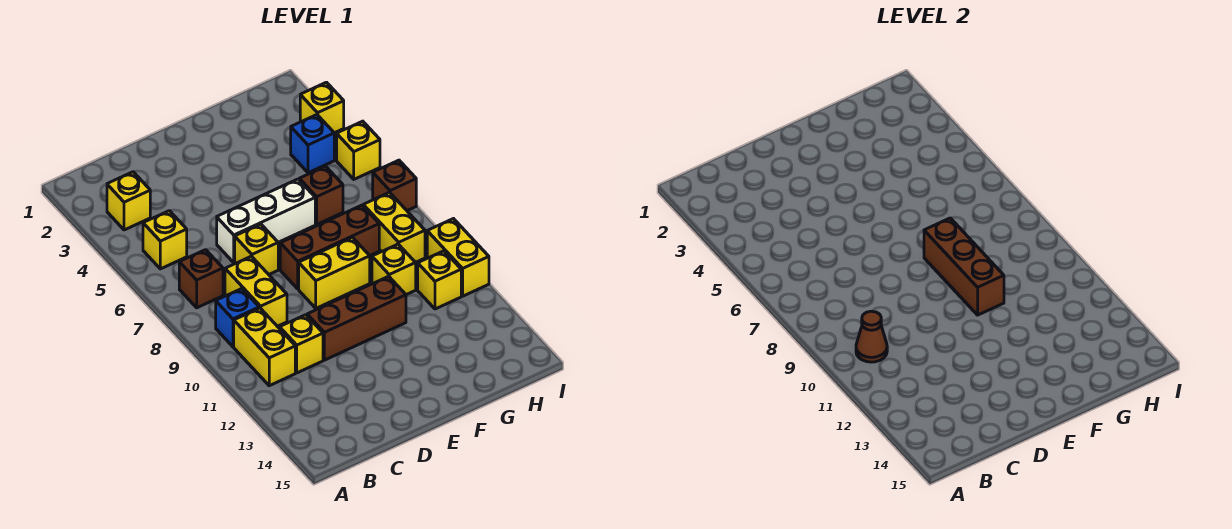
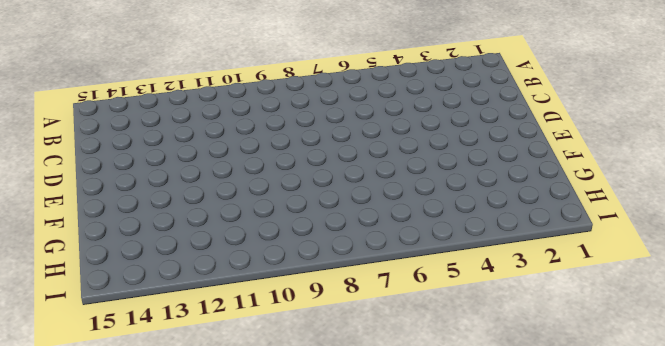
none -> yellow 1x1 brick [107,172,150,230]
none -> yellow 1x1 brick [143,211,187,269]
none -> brown 1x1 brick [179,250,223,308]

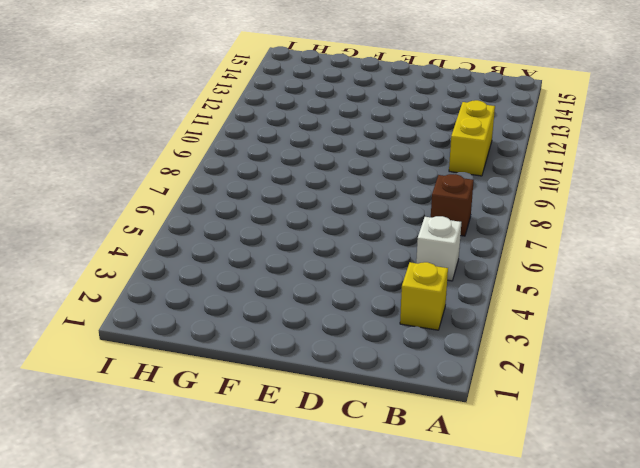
white 1x1 brick [416,216,461,281] -> yellow 1x1 brick [143,211,187,269]
none -> blue 1x1 brick [216,289,259,347]
none -> yellow 1x2 brick [225,256,287,326]
none -> yellow 1x1 brick [280,315,323,373]

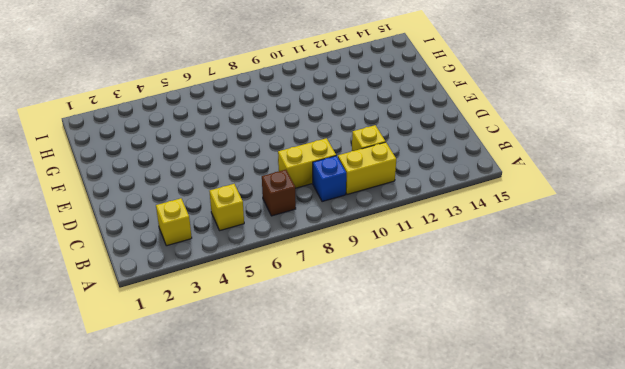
none -> white 1x3 brick [217,179,315,263]
none -> yellow 1x1 brick [235,224,278,274]
none -> brown 1x3 brick [307,276,406,360]

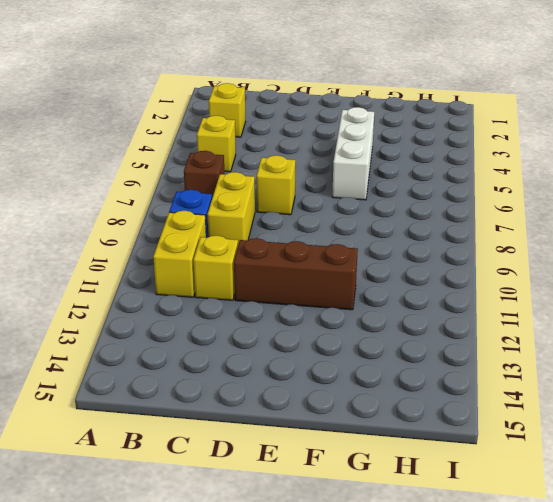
white 1x3 brick [332,107,374,200] -> white 1x3 brick turned to [217,179,315,263]
none -> brown 1x3 brick [280,205,379,289]
none -> yellow 1x2 brick [299,237,370,308]
none -> brown 1x1 brick [299,166,343,224]

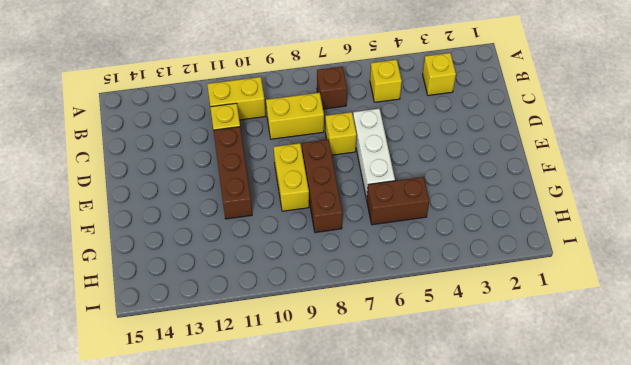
brown 1x2 brick [367,177,429,225] -> brown 1x1 brick [299,166,343,224]
none -> blue 1x1 brick [216,289,259,347]
none -> yellow 1x1 brick [372,244,416,295]
none -> blue 1x1 brick [291,115,334,173]

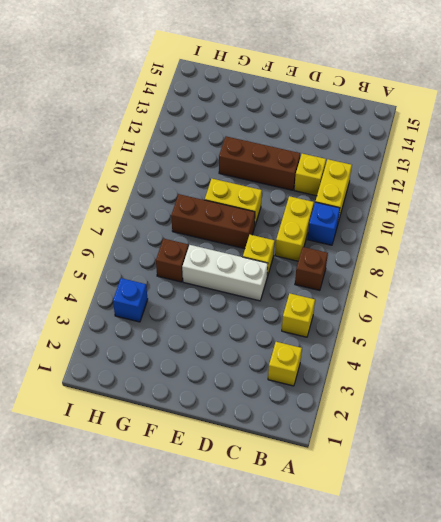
none -> yellow 1x1 brick [372,244,416,295]
none -> yellow 1x2 brick [363,192,425,263]
none -> yellow 1x1 brick [418,251,461,309]

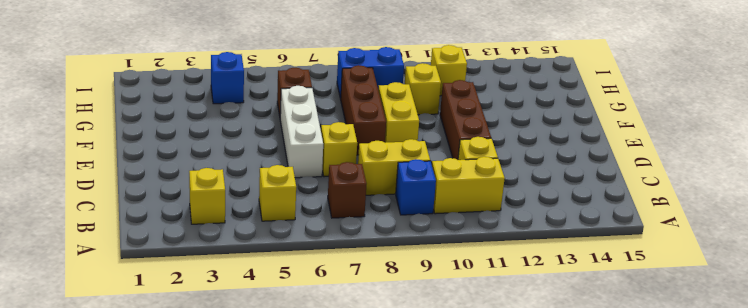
blue 1x2 brick [337,47,404,99] -> yellow 1x2 brick [363,192,425,263]
none -> yellow 1x1 brick [300,82,344,133]
none -> yellow 1x1 brick [337,121,380,179]
none -> brown 1x1 brick [373,160,416,211]

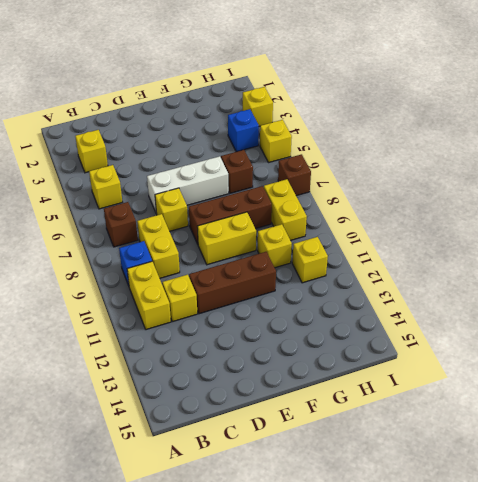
none -> yellow 1x2 brick [427,219,489,296]
none -> brown 1x1 cone [856,311,887,362]
none -> brown 1x3 brick [924,218,1004,315]

